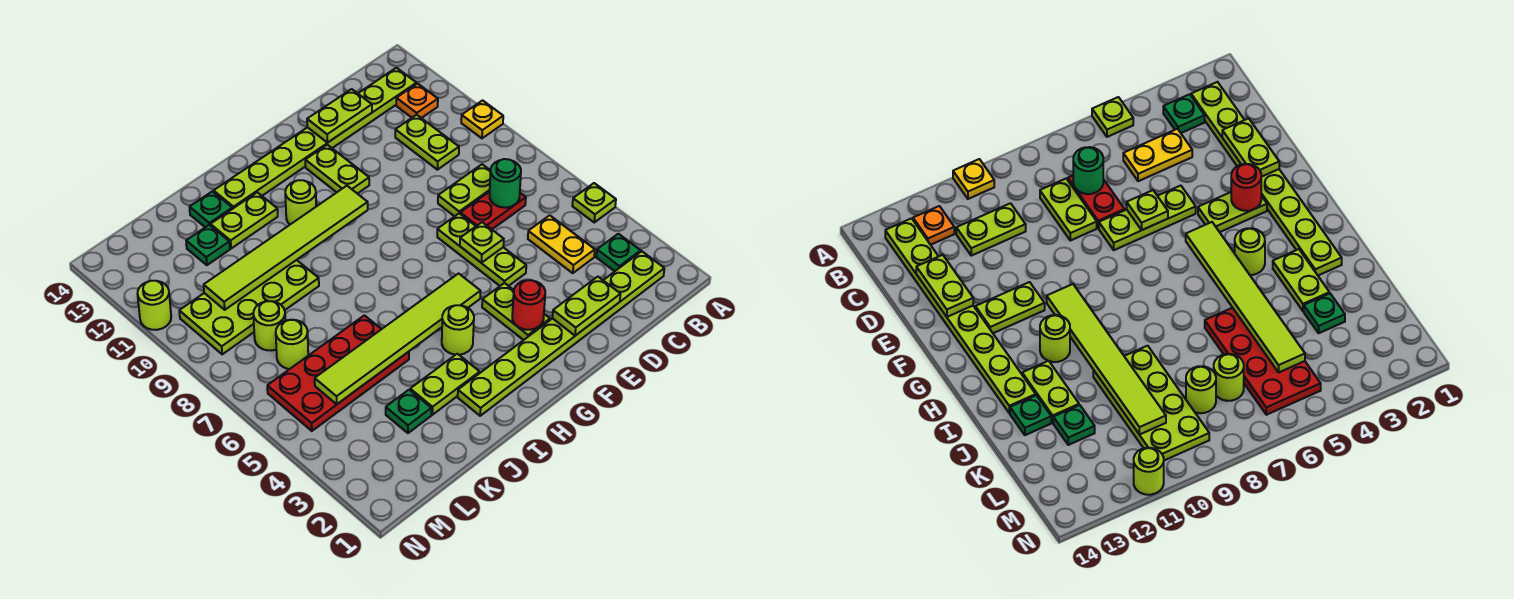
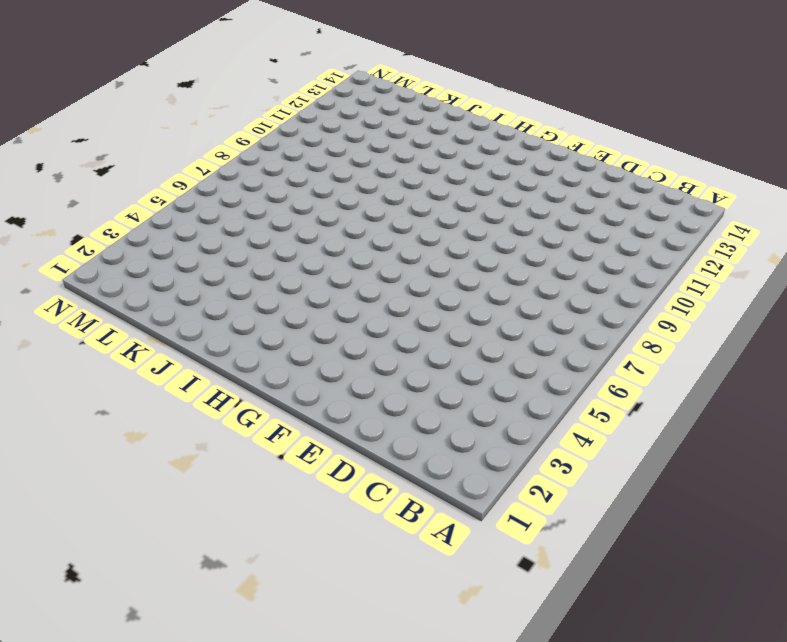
none -> lime 1x1 plate [573,183,616,222]
none -> yellow 1x1 plate [461,100,503,138]
none -> lime 1x8 plate [458,251,664,416]
none -> green 1x1 plate [596,234,641,271]

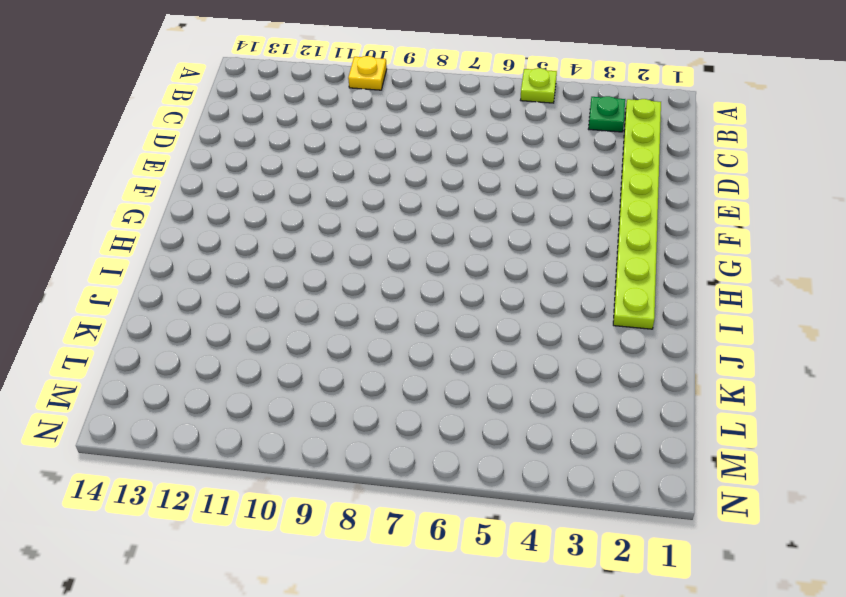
none -> orange 1x1 plate [396,84,438,118]
none -> lime 1x8 plate [214,68,417,209]
none -> yellow 1x2 plate [528,215,595,273]
none -> red 1x2 plate [460,192,526,229]

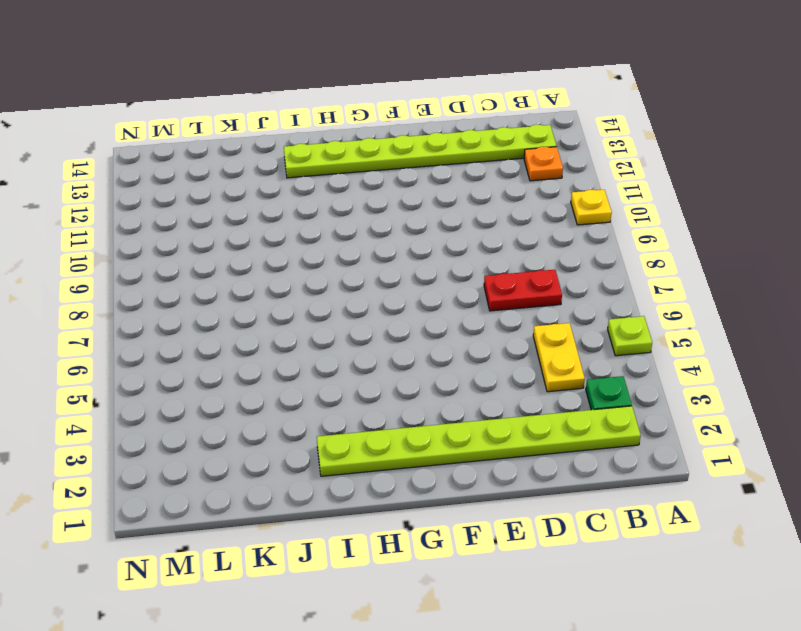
none -> lime 1x2 plate [438,164,491,216]
none -> lime 1x2 plate [395,115,459,170]
none -> lime 1x3 plate [437,213,526,286]
none -> lime 1x2 plate [482,283,550,340]

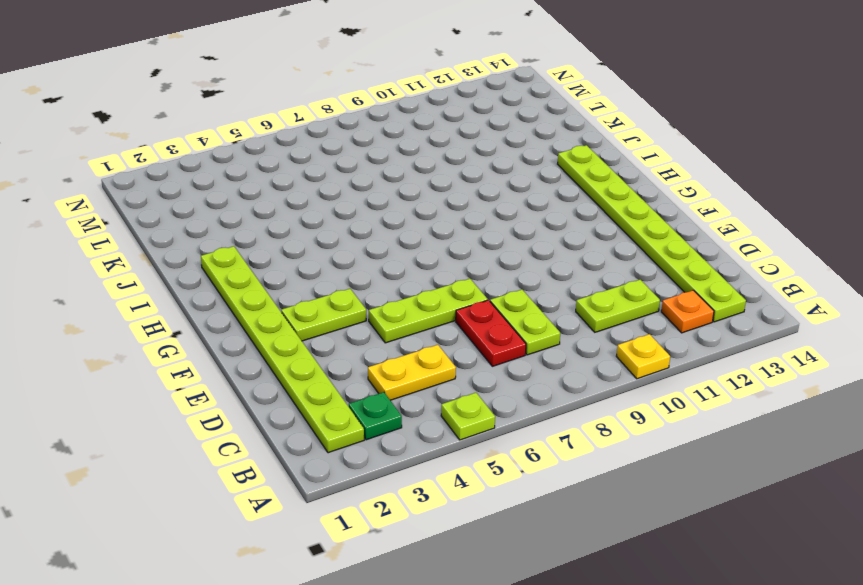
none -> lime 1x2 plate [305,145,369,194]
none -> lime 1x1 round brick [442,305,474,355]
none -> lime 1x1 round brick [285,180,316,224]
none -> lime 1x2 plate [410,354,480,415]

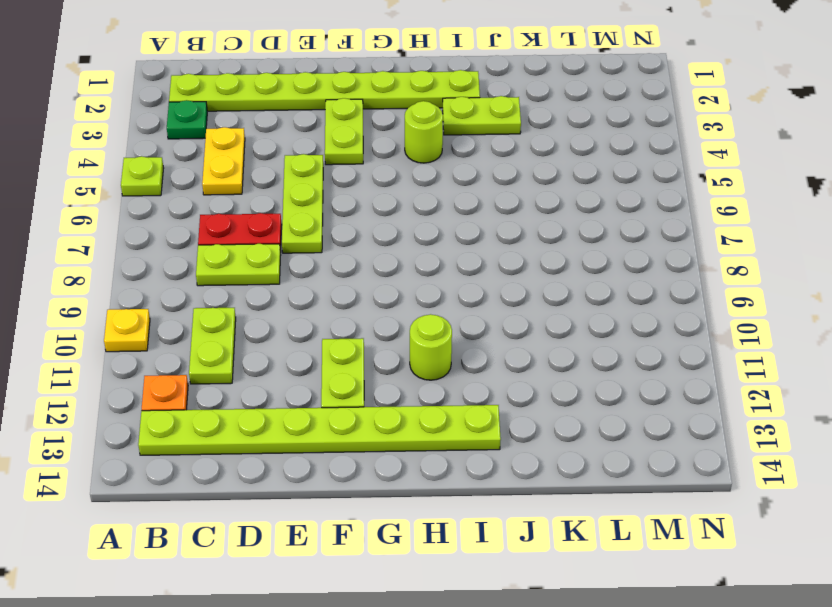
none -> lime 1x2 plate [211,192,278,249]
none -> red 2x4 plate [267,315,409,431]
none -> lime 2x4 plate [179,260,319,354]
none -> green 1x1 plate [190,191,232,227]

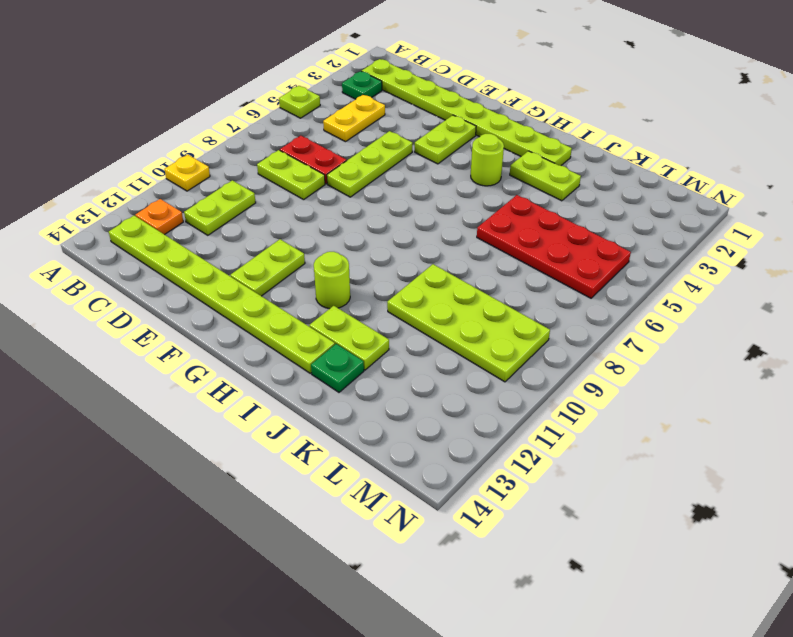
none -> green 1x1 plate [386,390,431,433]
none -> green 1x1 plate [186,225,230,265]
none -> lime 1x1 round brick [276,320,308,369]
none -> lime 1x1 round brick [253,301,285,351]

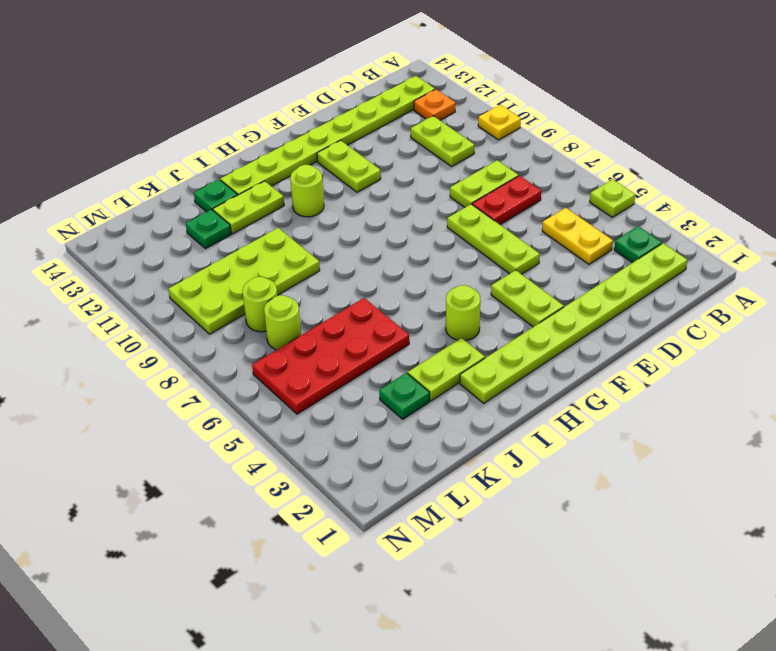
none -> lime 1x1 round brick [138,281,171,330]
none -> green 1x1 round brick [490,159,521,208]
none -> lime 1x2 plate [552,277,620,336]
none -> lime 1x2 plate [307,89,372,143]

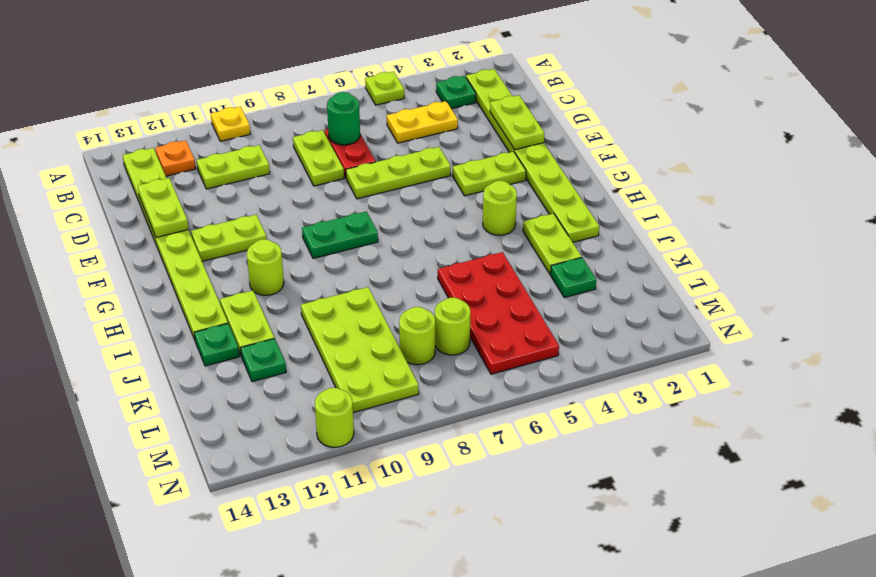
green 1x2 plate [302,211,378,258] -> none
none -> lime 1x1 plate [460,222,504,263]
none -> red 1x1 round brick [512,280,545,330]
none -> lime 1x6 tile [315,274,481,404]
none -> lime 1x6 tile [204,186,368,310]

